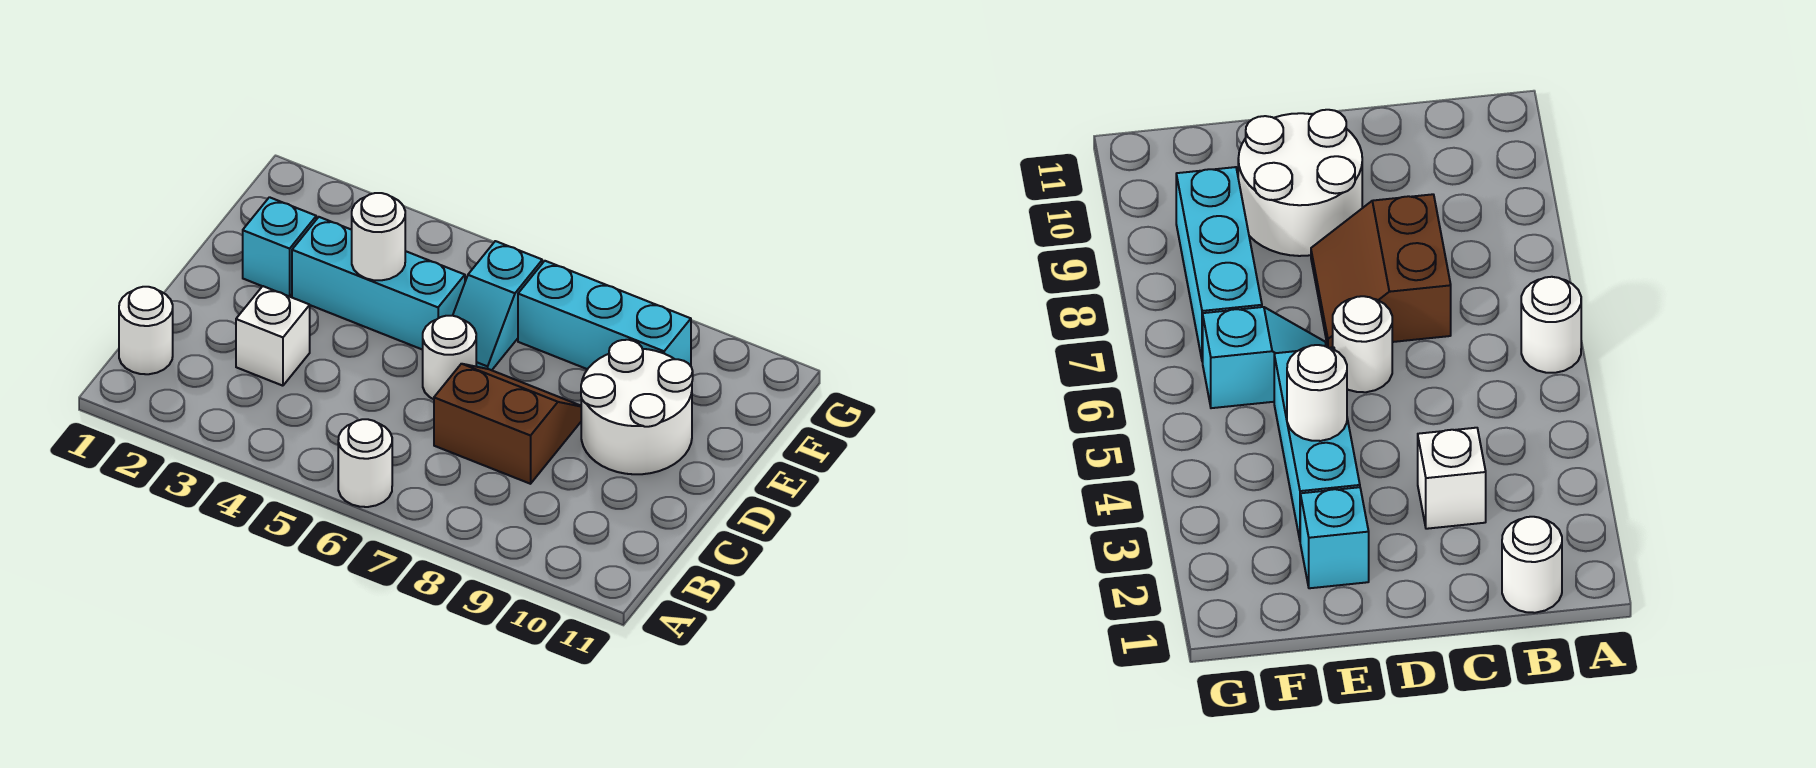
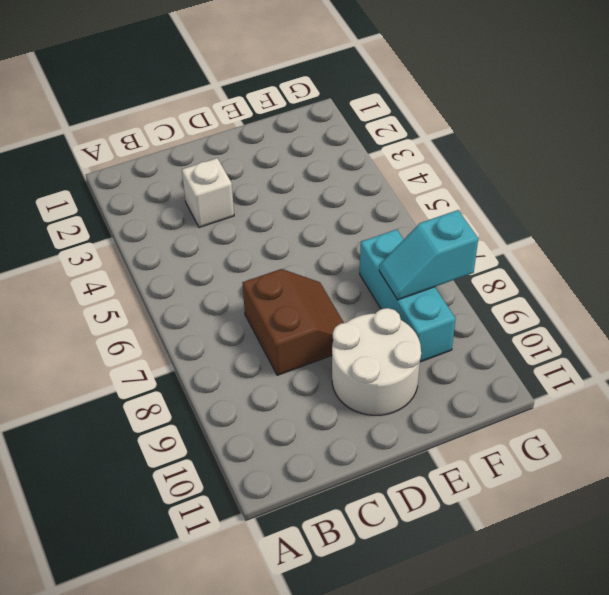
cyan 1x2 slope [379,210,478,300] -> cyan 1x2 slope moved to [453,241,542,370]
none -> white 1x1 round brick [338,419,392,507]
none -> white 1x1 round brick [119,287,173,374]

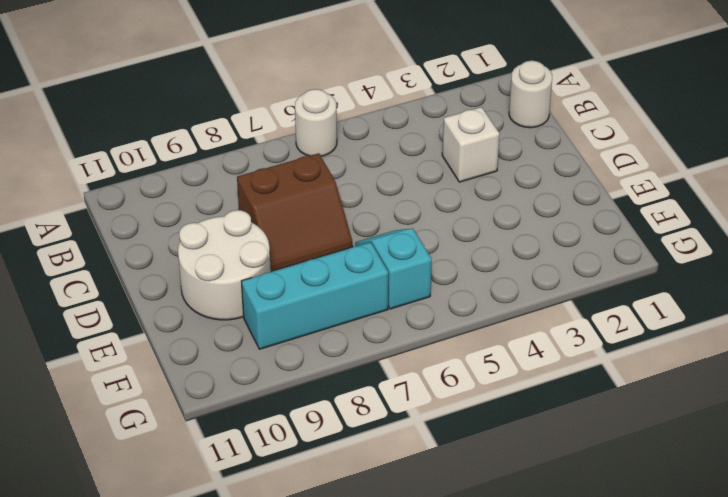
none -> white 1x1 round brick [423,316,476,399]
none -> cyan 1x1 brick [243,197,316,296]

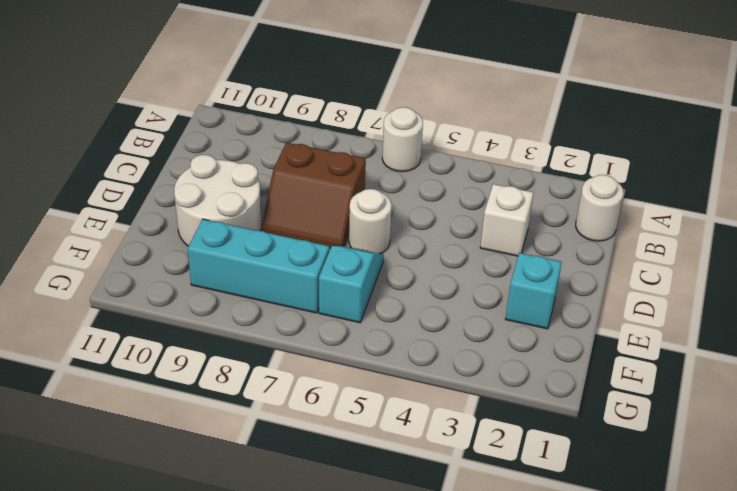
none -> cyan 1x3 brick [292,217,465,350]
none -> white 1x1 round brick [352,193,405,280]

